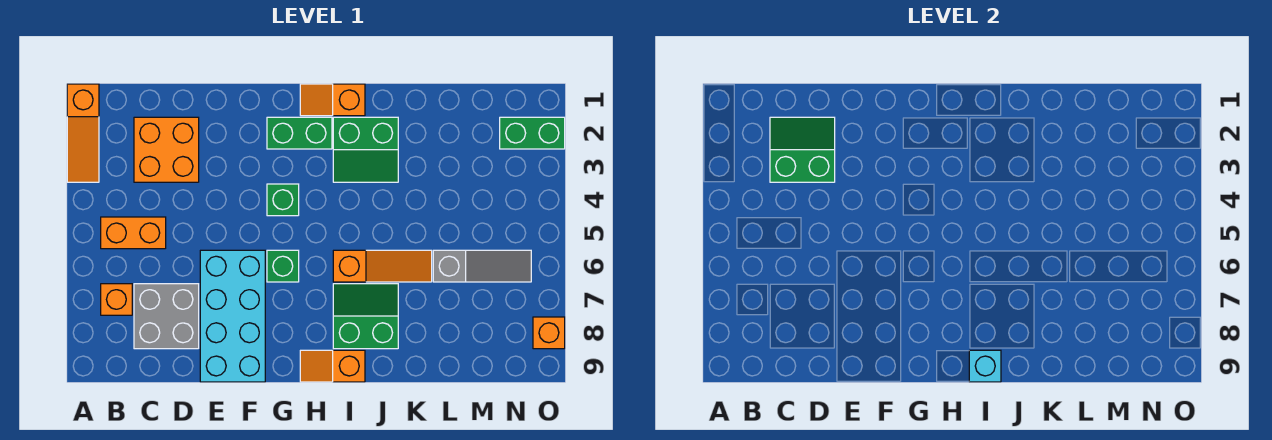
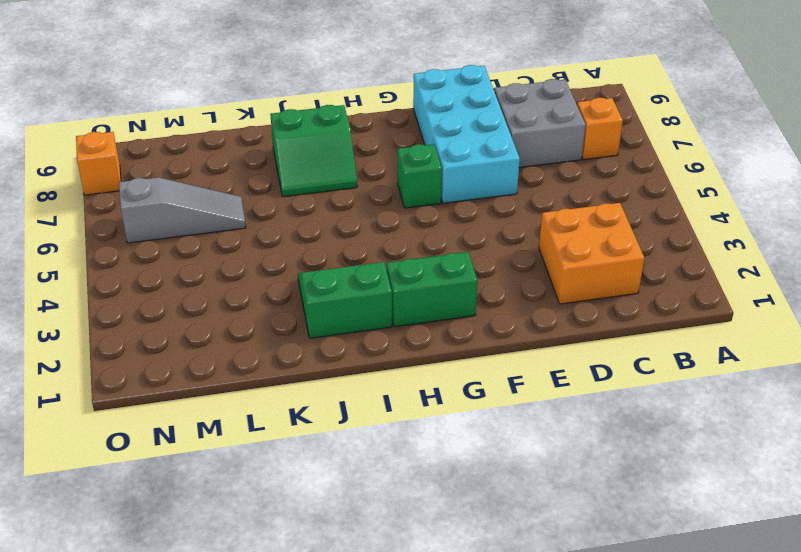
grey 1x3 slope [119,177,246,243] -> grey 1x3 slope turned to [433,250,531,282]
none -> orange 1x3 slope [67,84,99,182]
none -> orange 1x2 brick [101,217,166,249]
none -> green 1x1 brick [267,184,299,216]

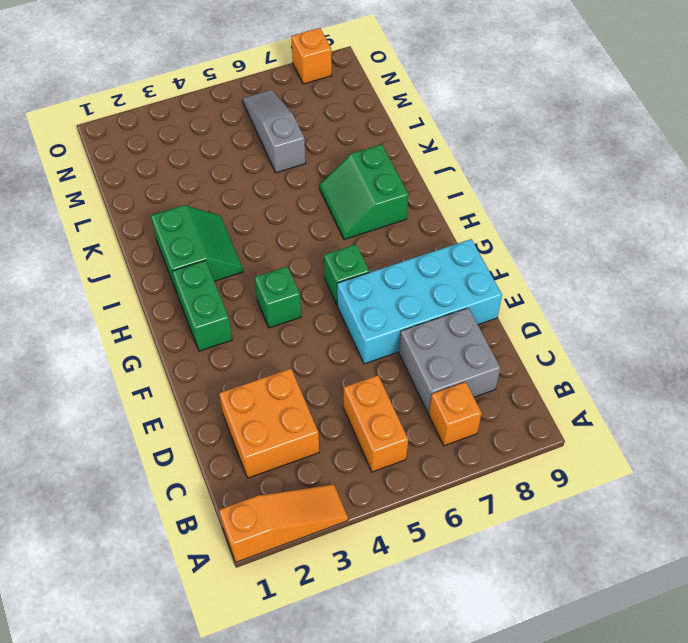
none -> orange 1x2 slope [300,84,365,116]
none -> orange 1x2 slope [300,350,365,382]
none -> orange 1x3 slope [333,250,432,282]

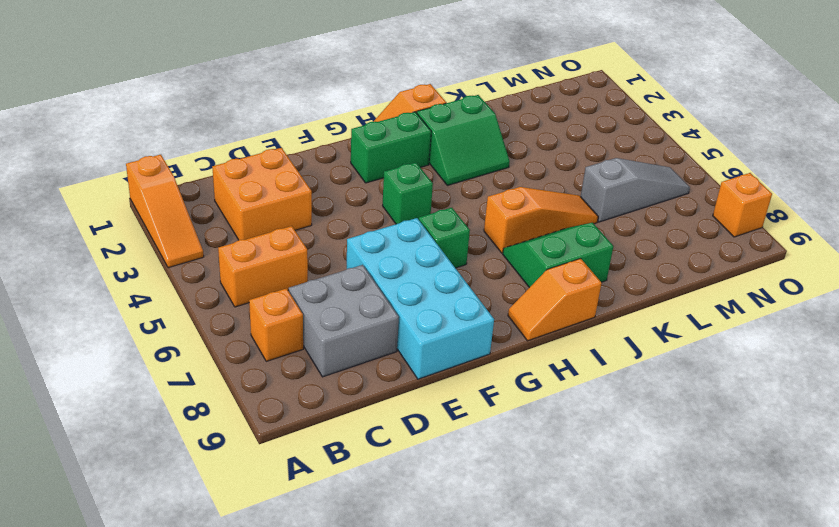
none -> green 1x2 brick [500,117,565,149]
none -> green 2x2 slope [770,117,835,182]
none -> cyan 1x1 brick [969,350,1001,382]

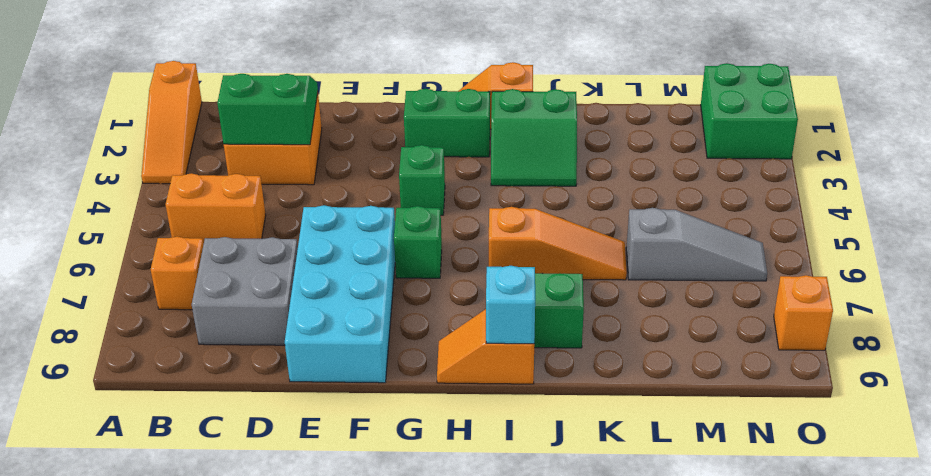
green 2x2 brick [701,63,798,159] -> green 1x2 brick [500,117,565,149]

